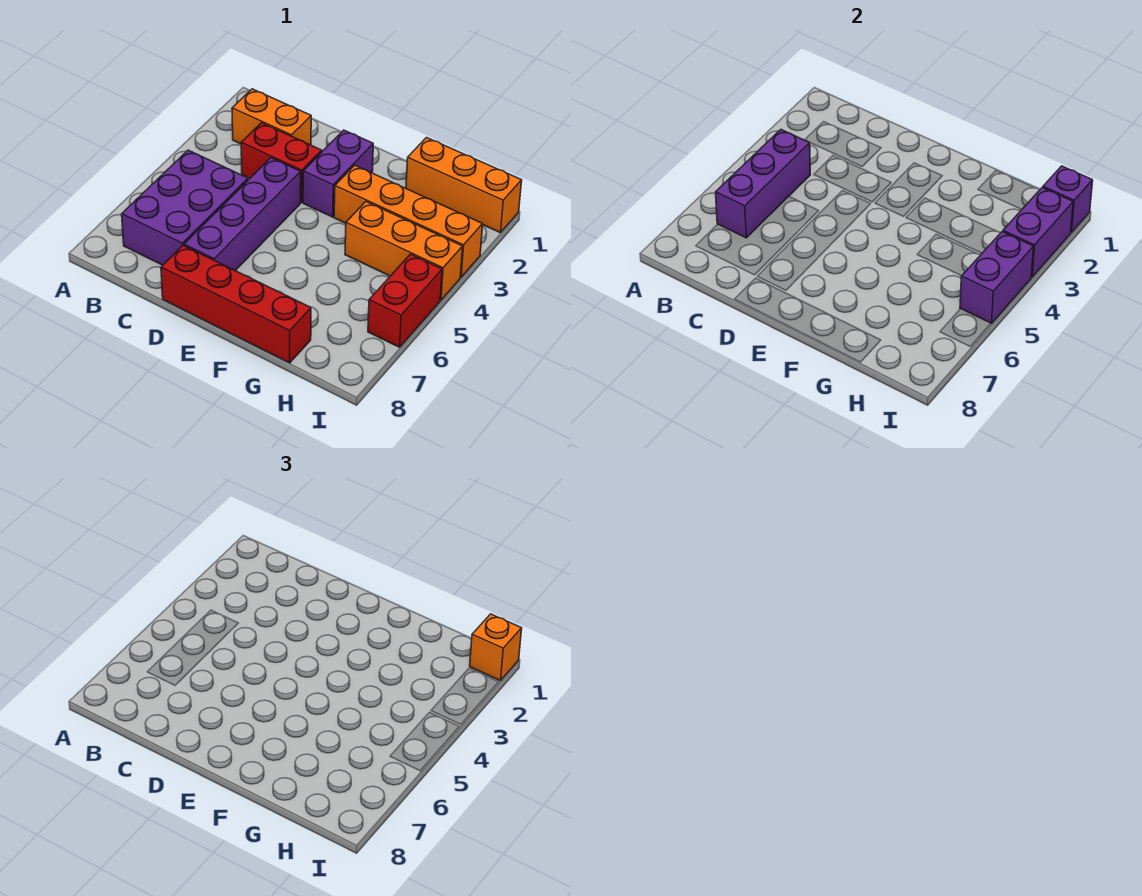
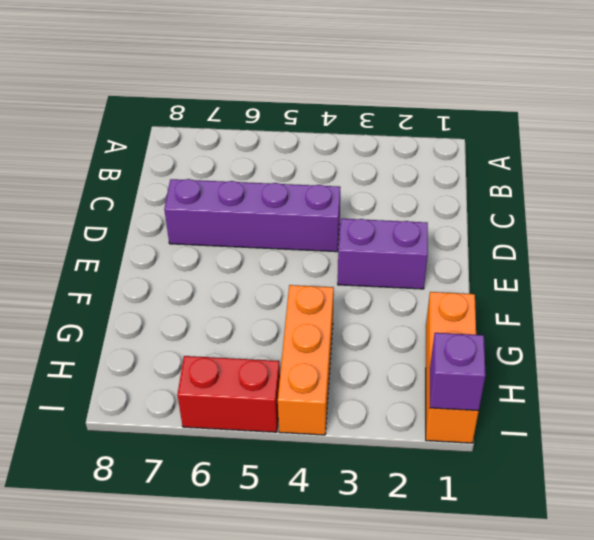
none -> orange 1x2 brick [232,89,311,145]
none -> purple 2x3 brick [122,150,248,265]
none -> red 1x2 brick [241,123,322,203]

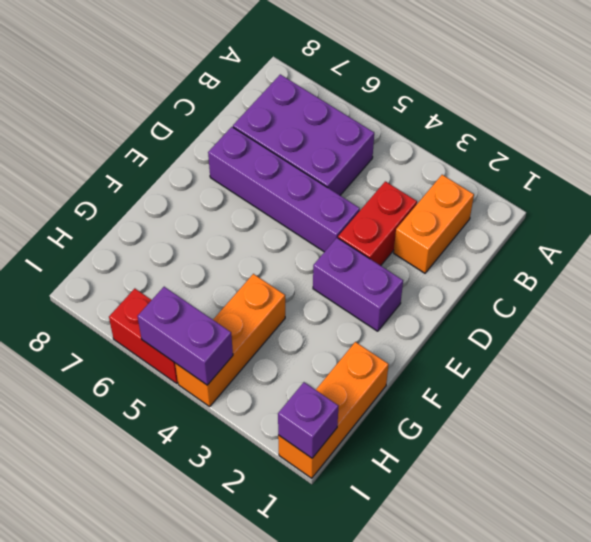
none -> red 1x4 brick [161,245,311,363]
none -> orange 1x4 brick [334,165,483,277]
none -> purple 1x3 brick [716,130,810,238]

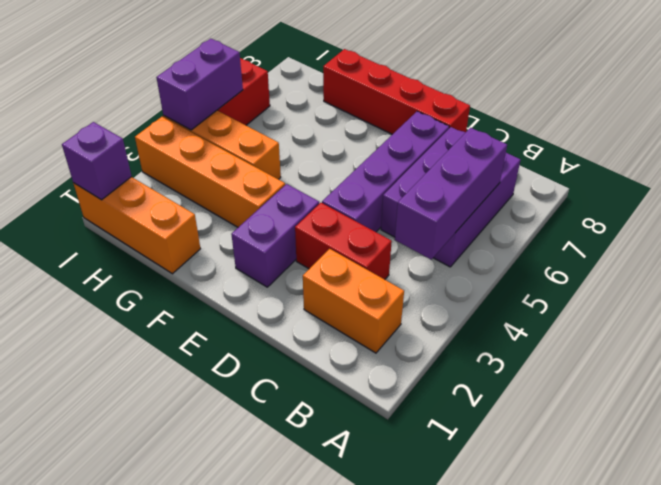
none -> purple 1x2 brick [1003,188,1073,277]
none -> orange 1x1 brick [470,614,522,681]

